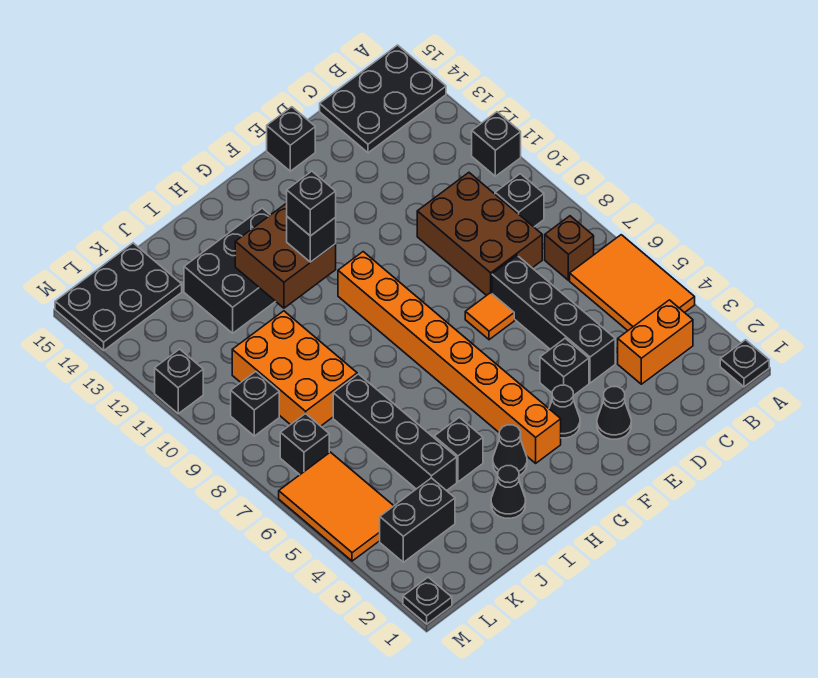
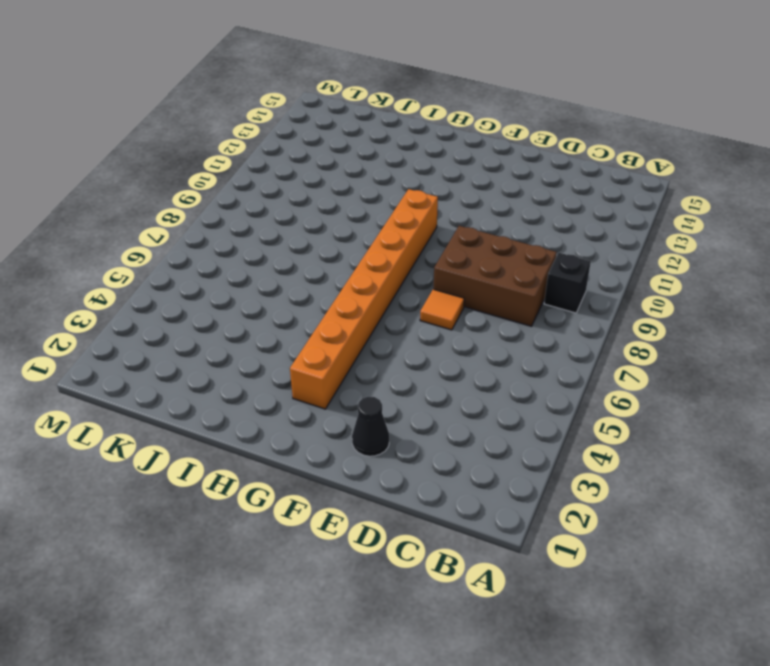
brown 2x3 brick [434,226,557,326] -> brown 2x3 brick turned to [417,173,542,296]
none -> black 1x1 plate [720,340,769,387]
none -> orange 2x3 tile [570,235,695,331]
none -> black 1x1 brick [472,112,521,176]
none -> black 2x3 plate [320,45,446,153]

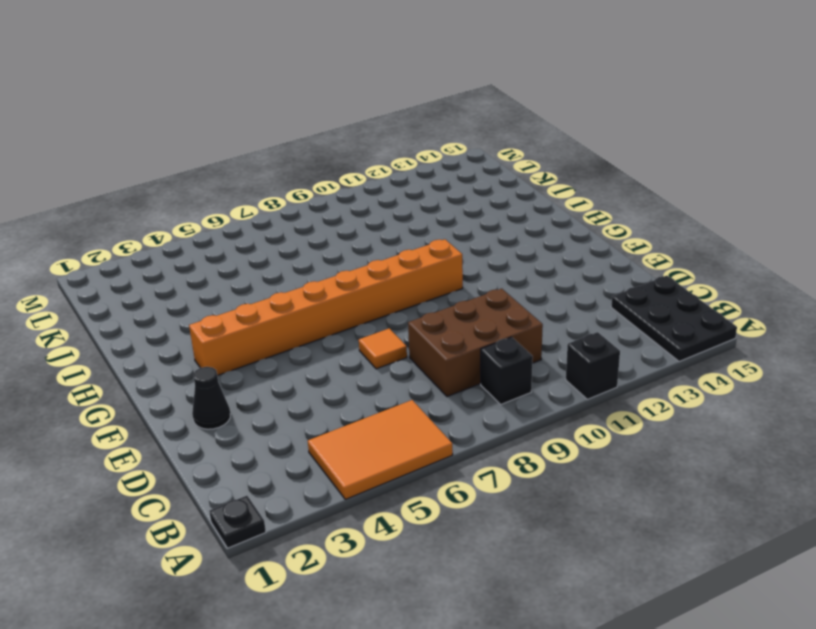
none -> orange 1x2 brick [618,300,693,384]
none -> brown 1x1 brick [545,216,594,280]
none -> black 1x4 brick [492,256,615,383]
none -> black 1x1 brick [540,338,589,396]

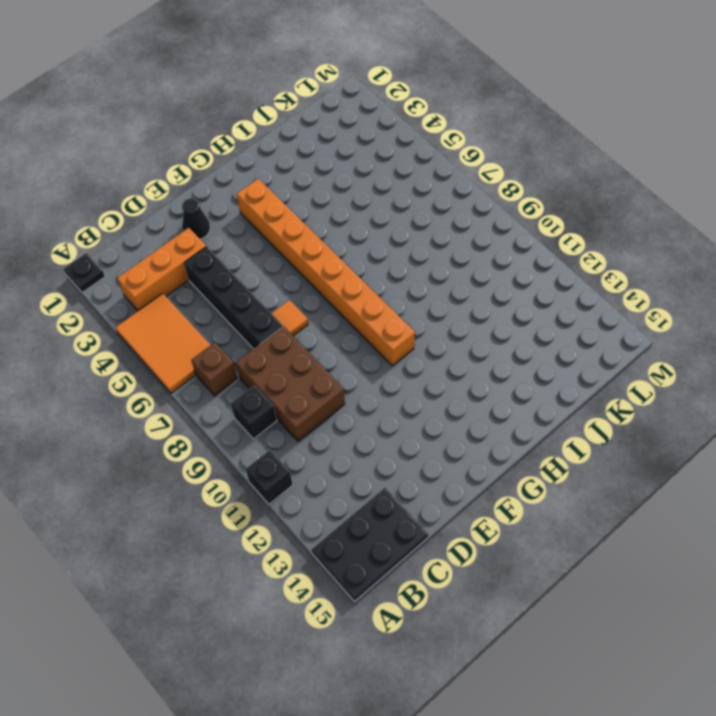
orange 1x3 brick [117,228,206,311] -> orange 1x2 brick [618,300,693,384]
none -> black 1x1 brick [540,338,589,396]
none -> black 1x1 brick [267,107,315,171]
none -> black 1x1 cone [549,385,580,438]
none -> black 1x1 cone [493,425,527,475]

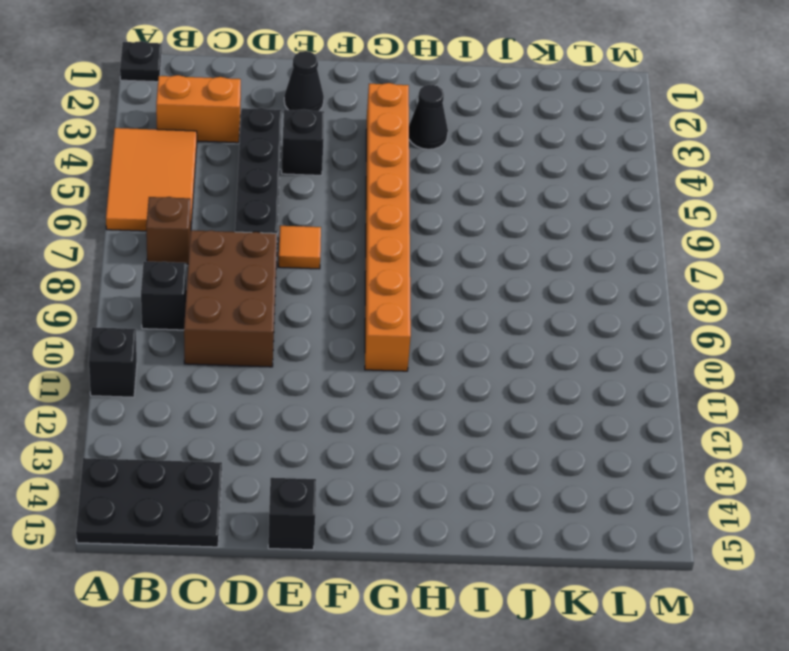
none -> black 1x1 cone [549,385,580,438]
none -> black 2x3 brick [184,208,276,333]
none -> black 1x1 cone [491,466,526,518]
none -> black 1x1 brick [434,417,483,482]

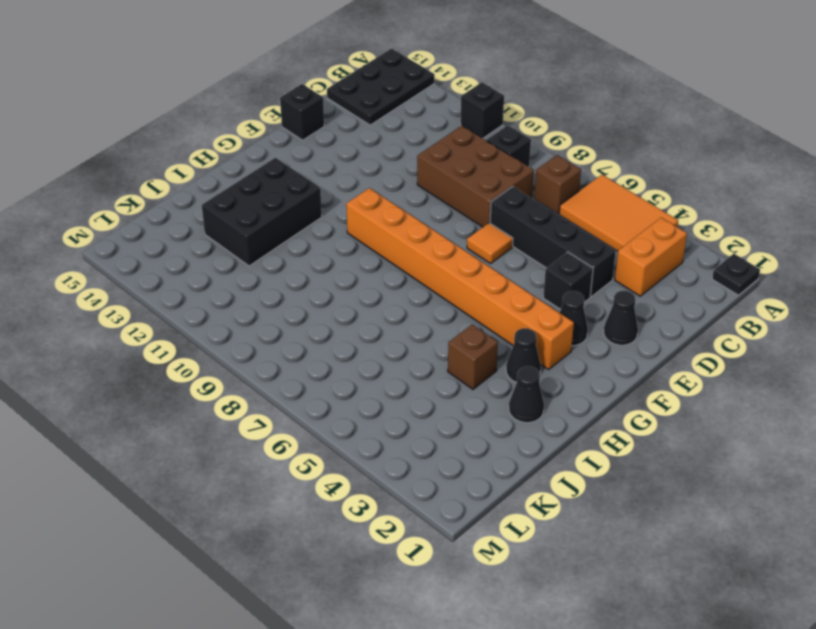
brown 1x1 brick [448,324,498,389] -> black 1x1 brick [434,417,483,482]
none -> black 1x4 brick [333,374,457,491]
none -> orange 2x3 brick [232,311,357,426]
none -> black 1x2 brick [380,478,455,562]
none -> black 2x3 plate [55,243,182,350]

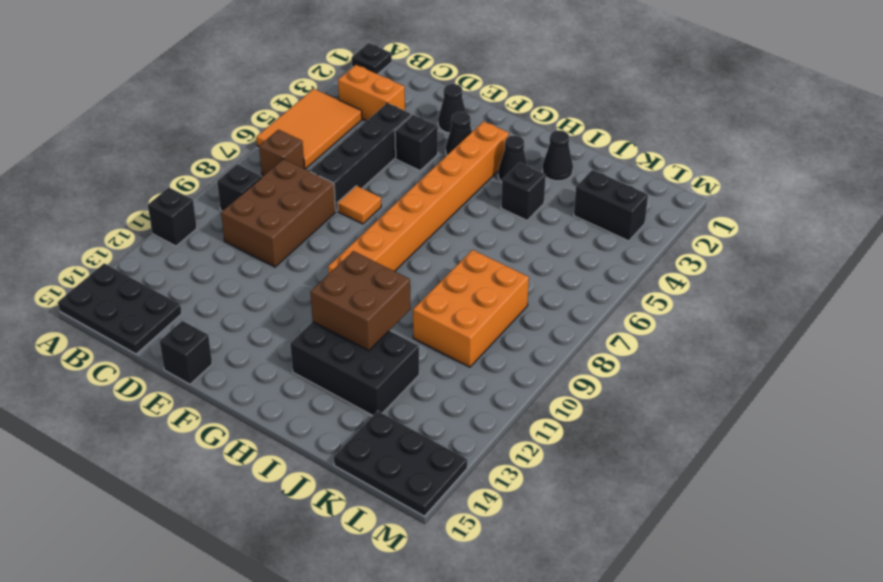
none -> black 1x4 brick [333,374,457,491]
none -> orange 2x3 tile [279,452,393,561]
none -> black 1x1 brick [280,413,329,475]
none -> black 1x1 brick [231,372,279,436]

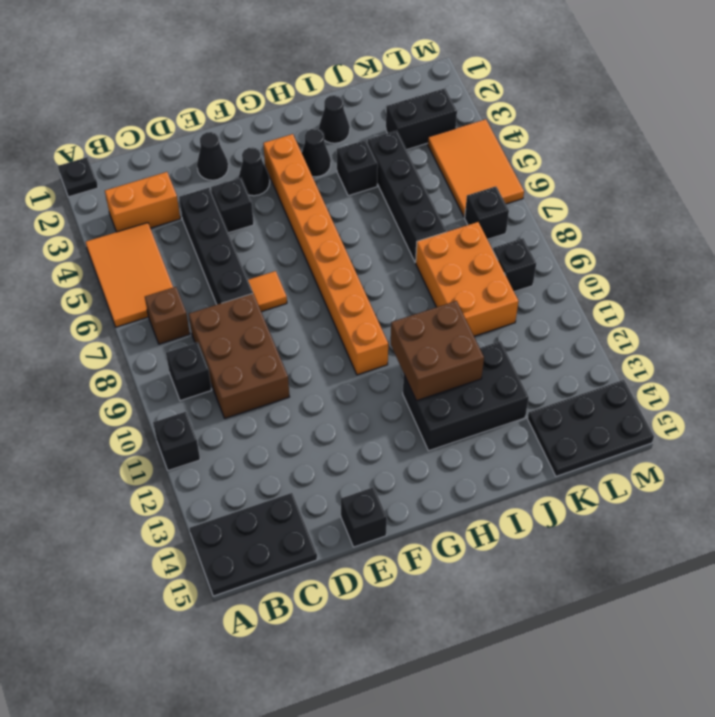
none -> black 1x1 plate [403,577,452,624]
none -> black 1x1 brick [155,349,203,414]
none -> black 1x1 brick [287,217,336,262]
none -> black 1x1 brick [287,171,336,236]

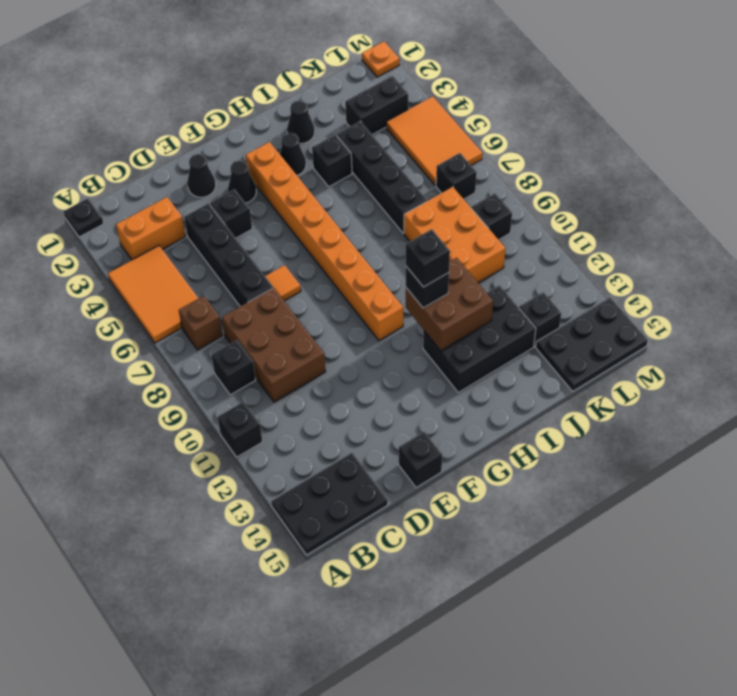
black 1x1 brick [519,292,561,346] -> black 1x1 brick moved to [155,349,203,414]
orange 1x1 plate [362,41,399,77] -> black 1x1 plate [403,577,452,624]

